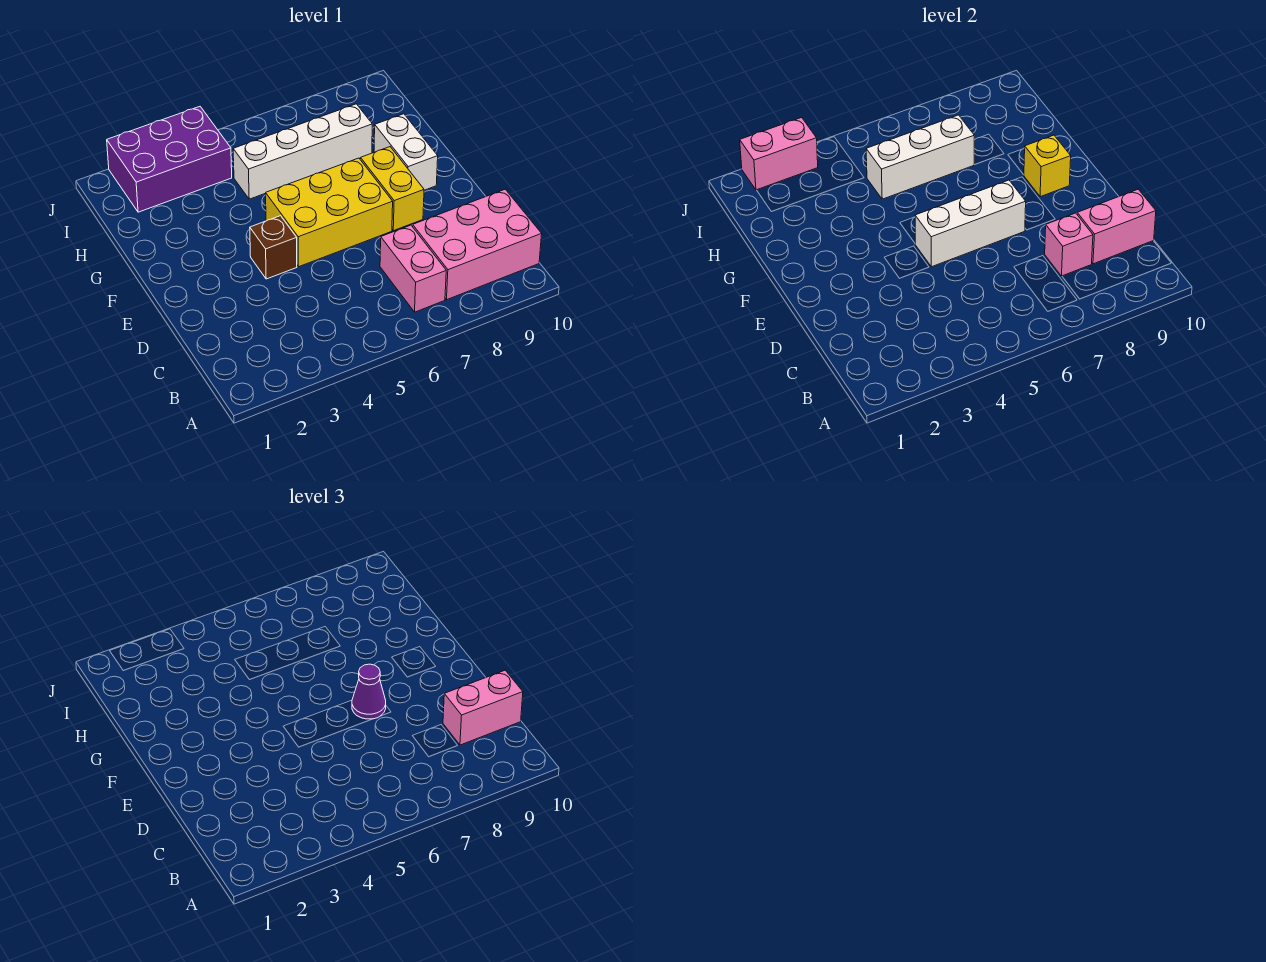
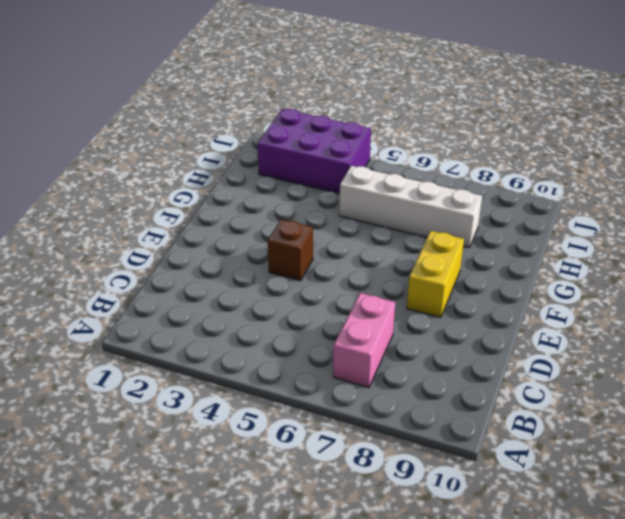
none -> pink 2x3 brick [413,189,542,300]
none -> yellow 2x3 brick [266,158,393,267]
none -> white 1x2 brick [374,114,438,190]

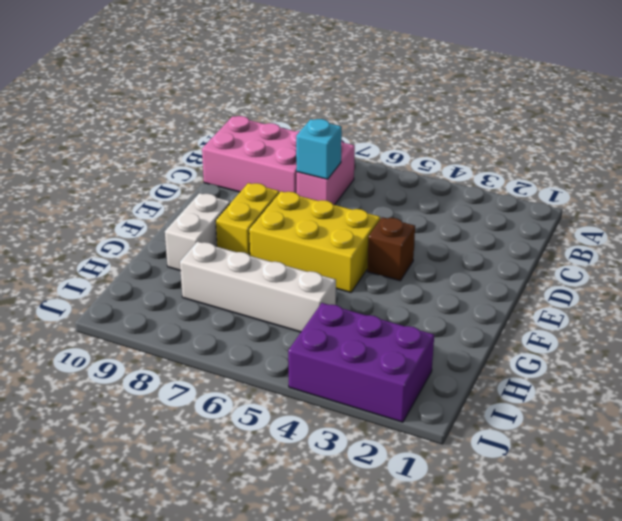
cyan 1x1 brick [296,119,342,179] -> none
none -> pink 1x1 brick [1045,213,1093,276]
none -> pink 1x2 brick [1077,189,1156,264]
none -> white 1x3 brick [915,180,1026,267]

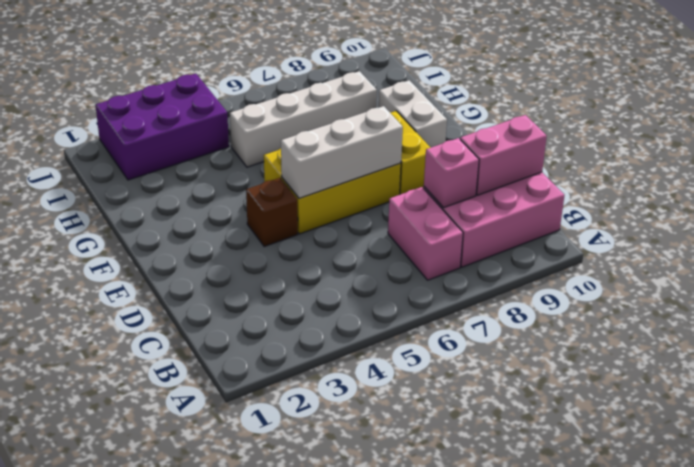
none -> yellow 1x1 brick [1024,135,1071,197]
none -> white 1x3 brick [866,115,974,199]
none -> pink 1x2 brick [740,118,818,190]

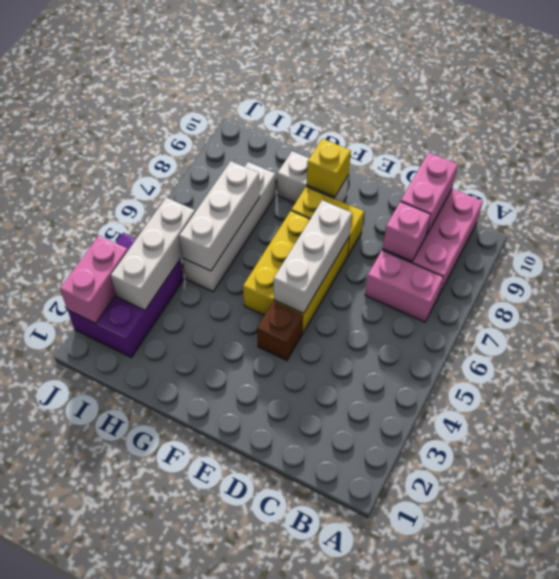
white 1x3 brick [111,197,195,310] -> none
none -> pink 1x2 brick [443,670,523,745]
none -> purple 1x1 cone [352,664,386,719]

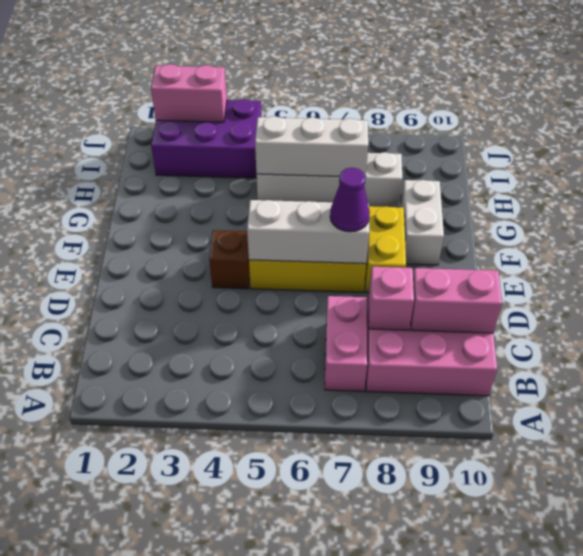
none -> yellow 1x1 brick [1024,135,1071,197]
none -> pink 1x2 brick [443,670,523,745]

